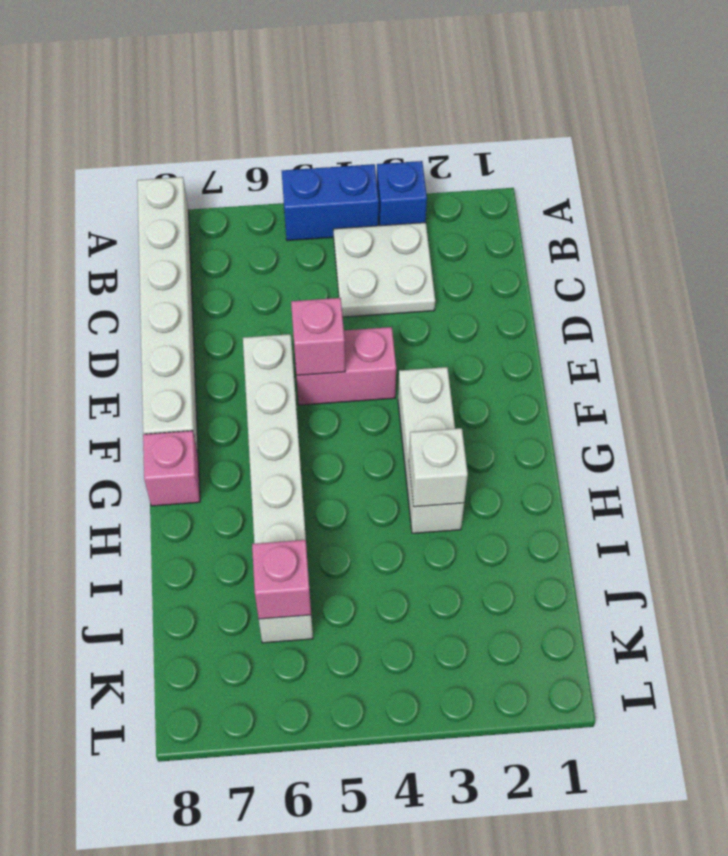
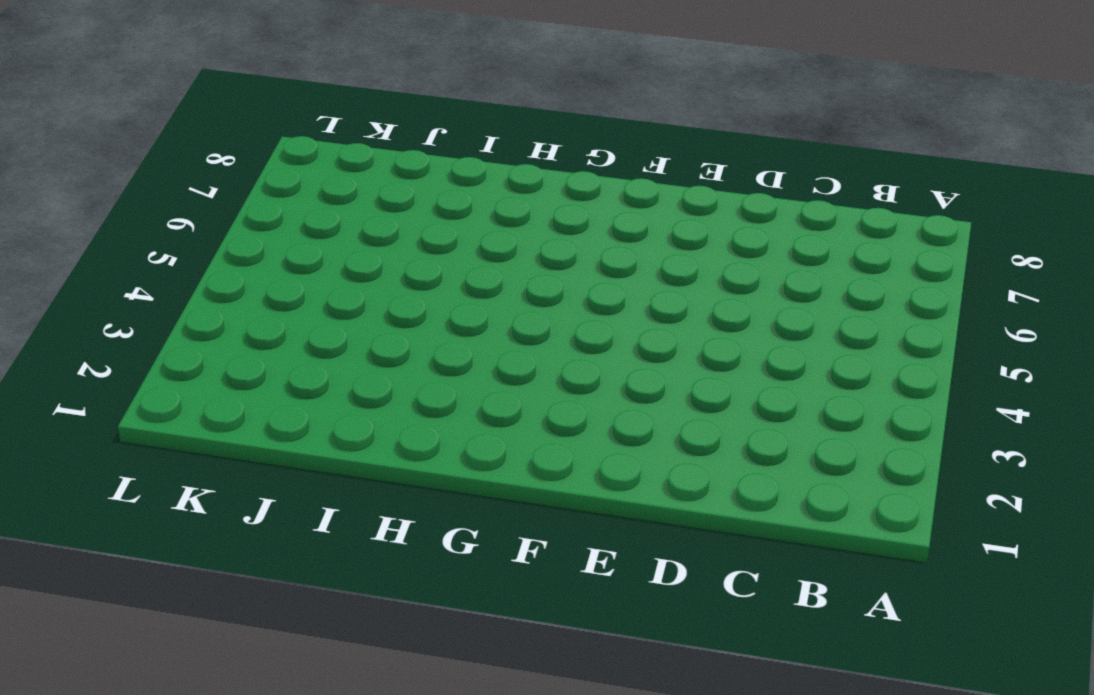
none -> blue 1x1 brick [377,161,427,226]
none -> blue 1x2 brick [282,164,379,241]

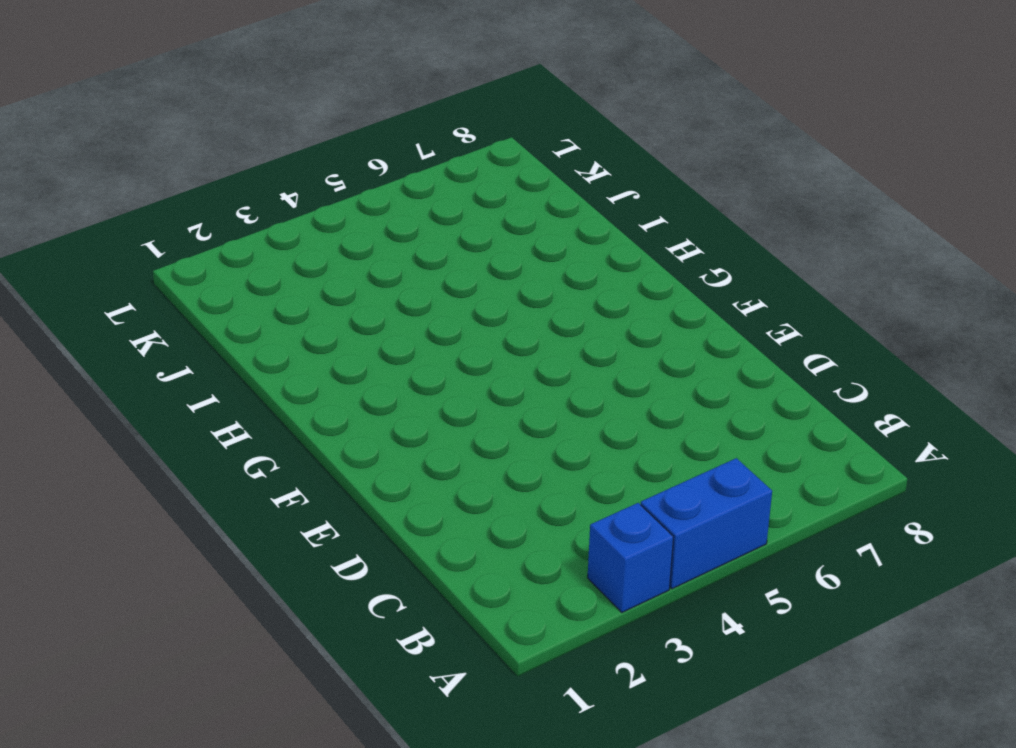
none -> white 1x6 brick [137,177,198,454]
none -> white 2x2 plate [333,223,435,317]

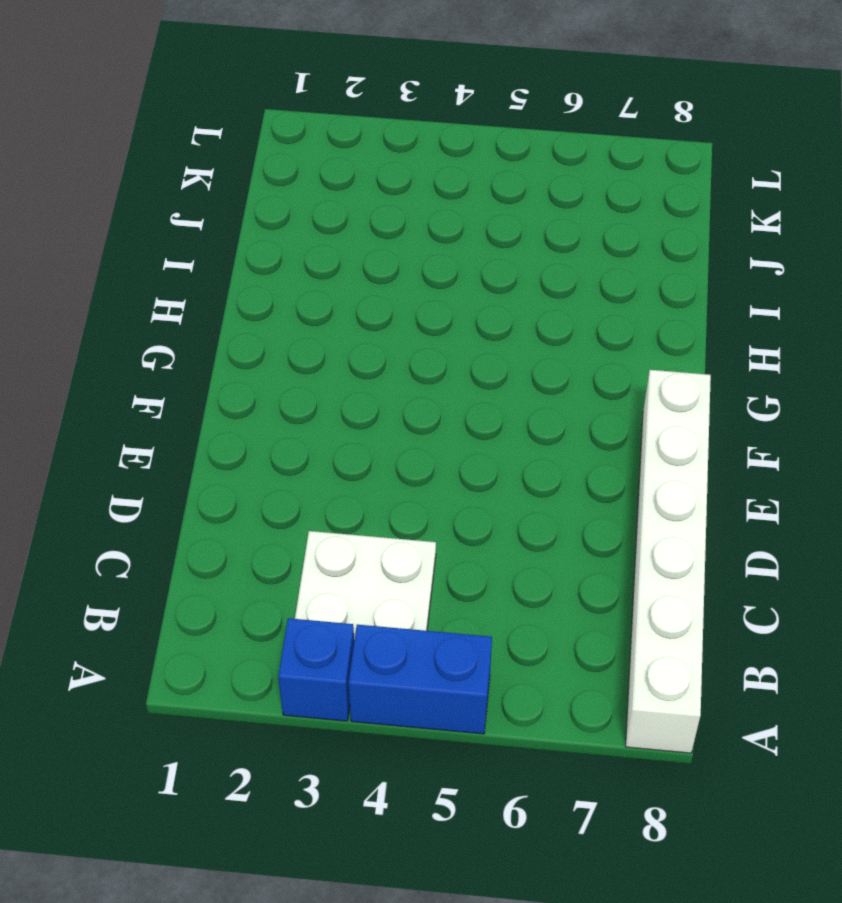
none -> pink 1x2 brick [296,327,396,405]
none -> white 1x6 brick [243,334,313,643]

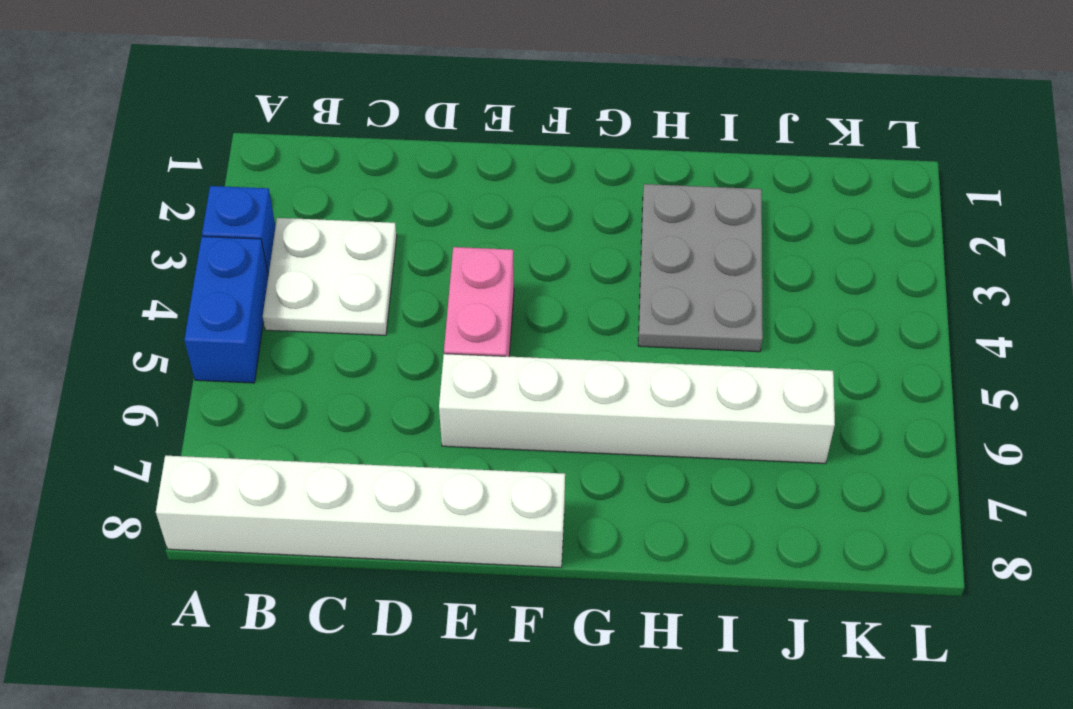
grey 2x3 plate [638,184,763,352] -> white 1x3 brick [398,367,464,533]
none -> pink 1x1 brick [143,431,200,506]
none -> pink 1x1 brick [291,298,345,375]

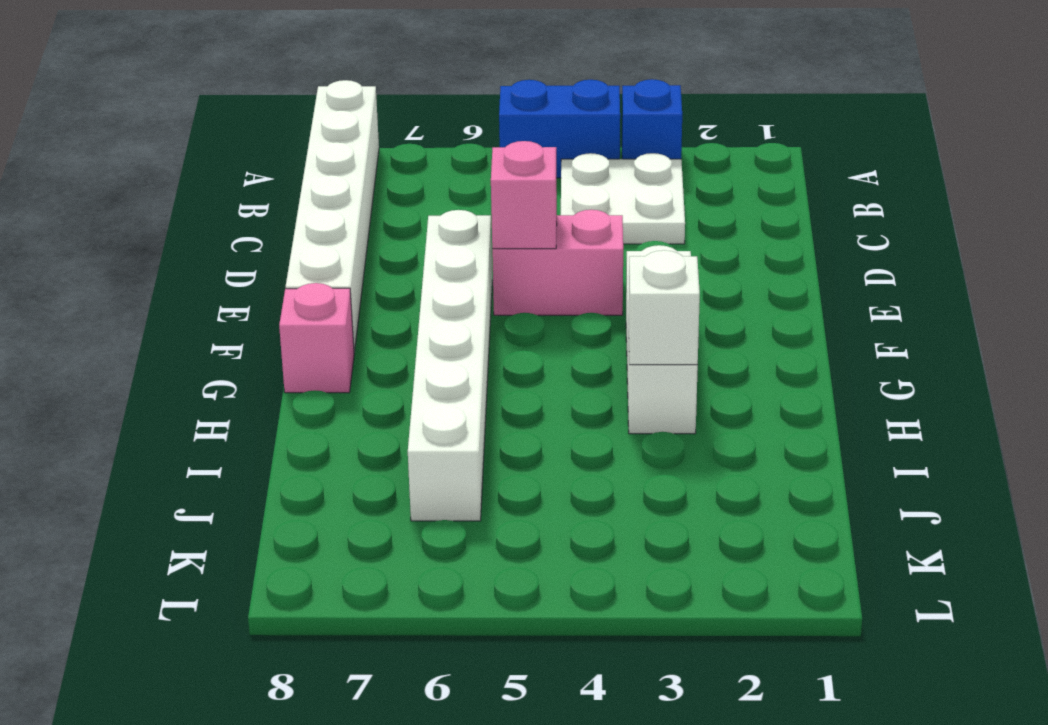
none -> pink 1x1 brick [252,540,311,619]

